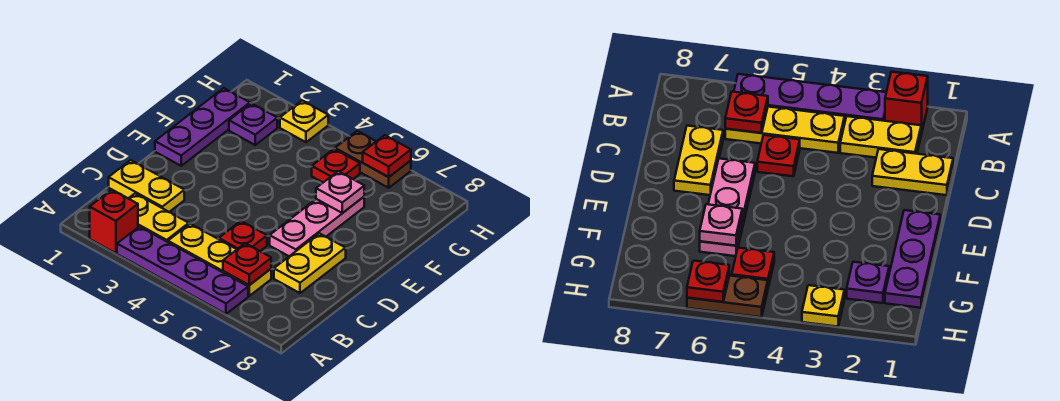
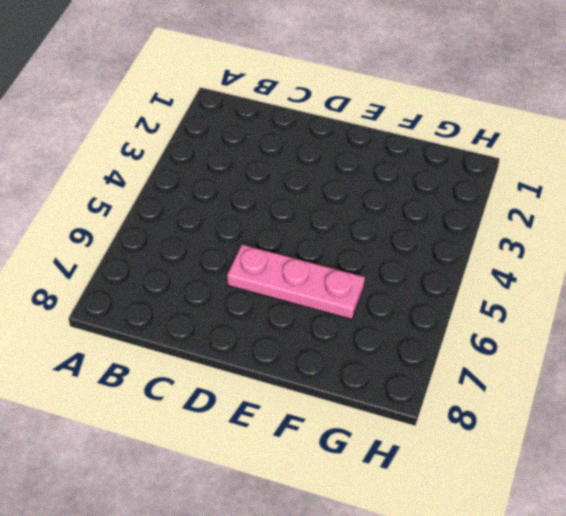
none -> red 1x1 brick [90,190,138,253]
none -> purple 1x4 plate [117,227,248,314]
none -> yellow 1x2 plate [128,194,189,242]

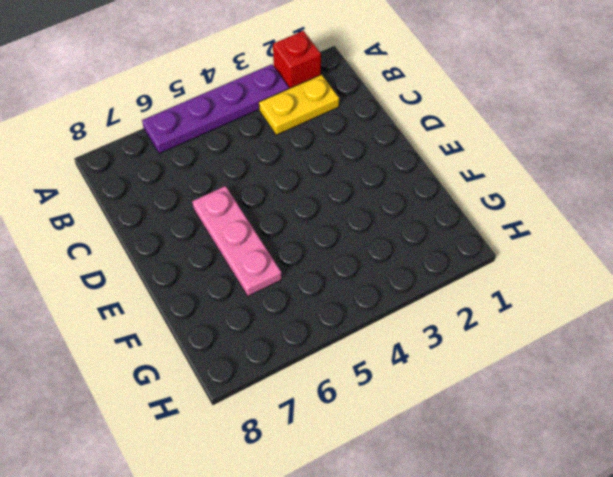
none -> yellow 1x3 plate [168,224,271,296]
none -> yellow 1x2 plate [109,160,184,212]
none -> red 1x1 plate [219,221,267,251]

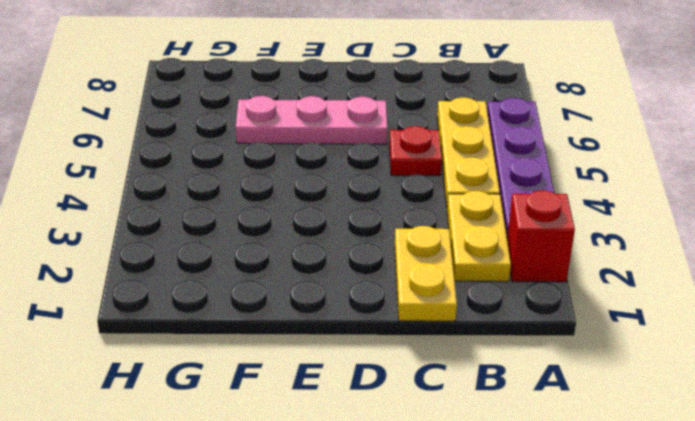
none -> yellow 1x2 plate [274,233,346,293]
none -> purple 1x3 plate [155,88,250,166]
none -> purple 1x1 plate [229,103,277,145]

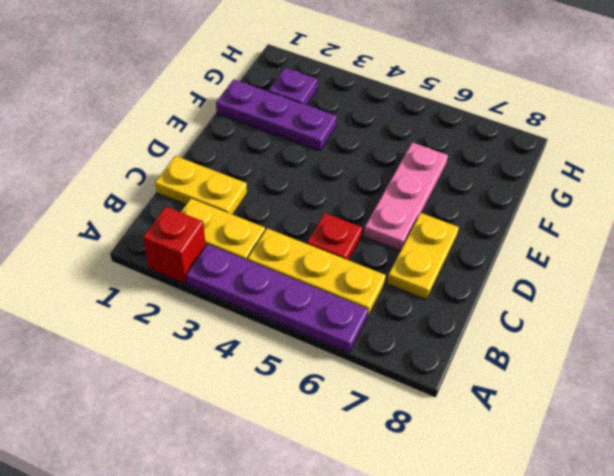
purple 1x3 plate [216,79,337,151] -> purple 1x3 plate turned to [155,88,250,166]
none -> red 1x1 plate [312,149,360,182]
none -> yellow 1x1 plate [280,101,328,142]
none -> brown 1x2 plate [335,131,411,188]

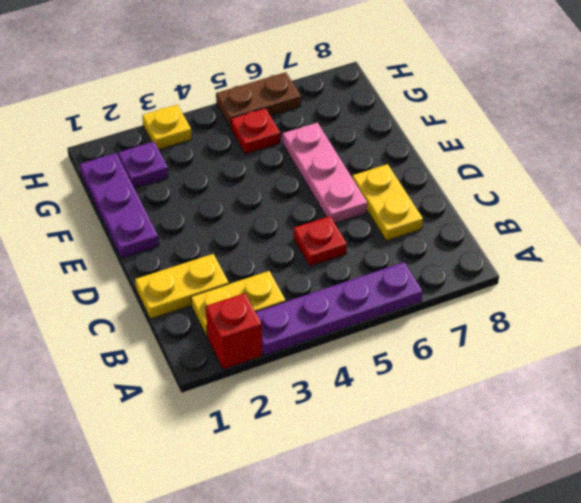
none -> yellow 1x3 plate [168,224,271,296]
none -> red 1x1 plate [223,243,271,285]
none -> pink 1x1 plate [316,171,364,213]

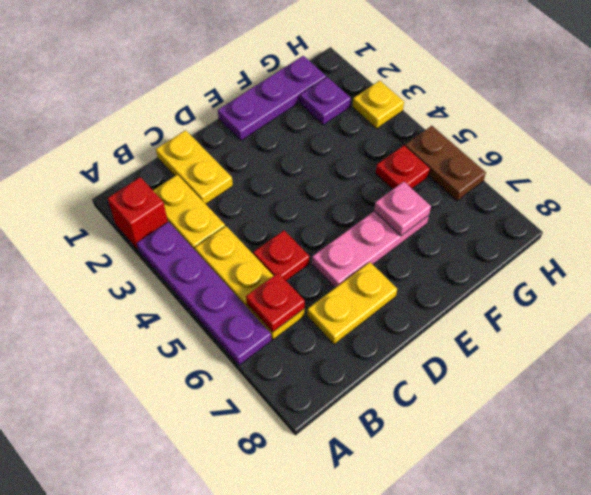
none -> red 1x1 plate [363,135,411,177]

